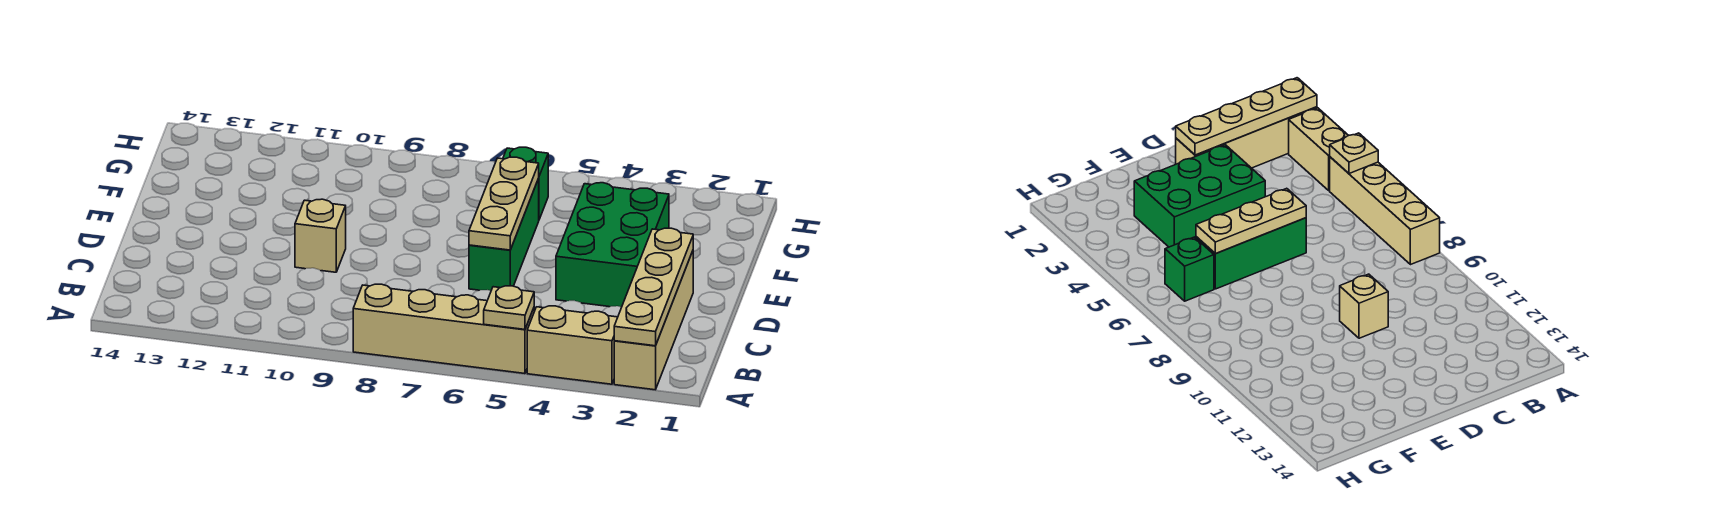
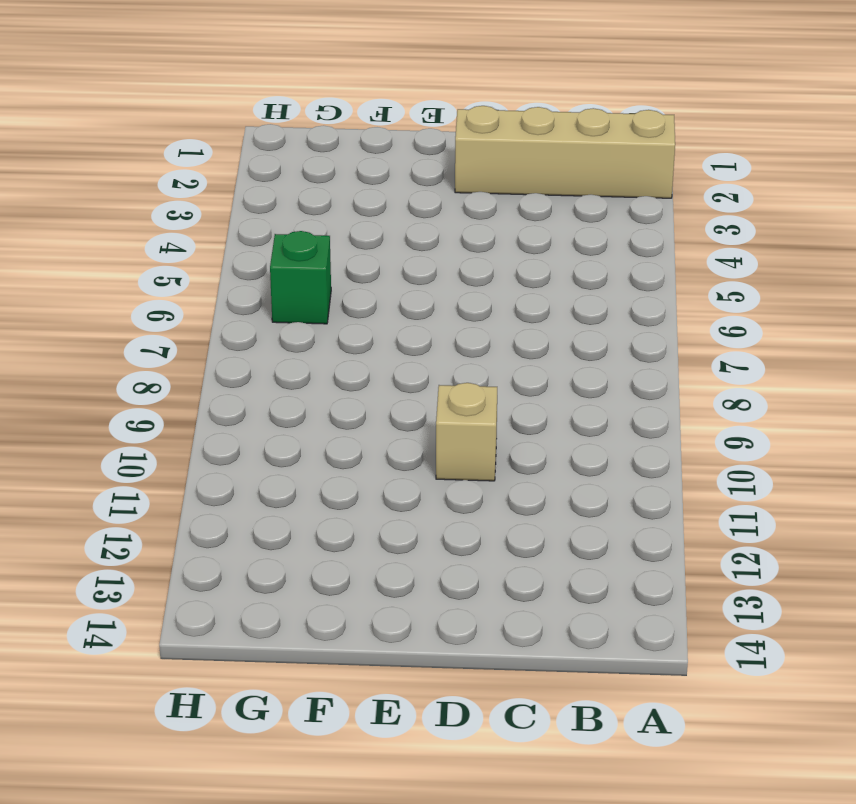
none -> tan 1x2 brick [527,306,618,384]
none -> tan 1x4 brick [353,284,534,374]

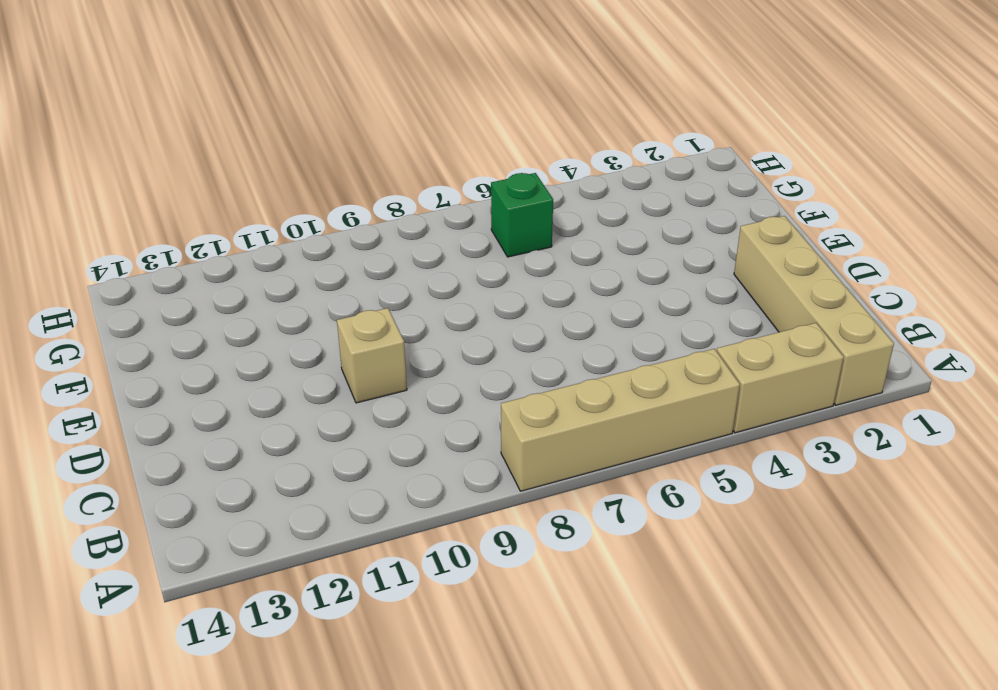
none -> green 2x3 brick [556,183,669,307]
none -> green 1x3 brick [469,179,539,291]

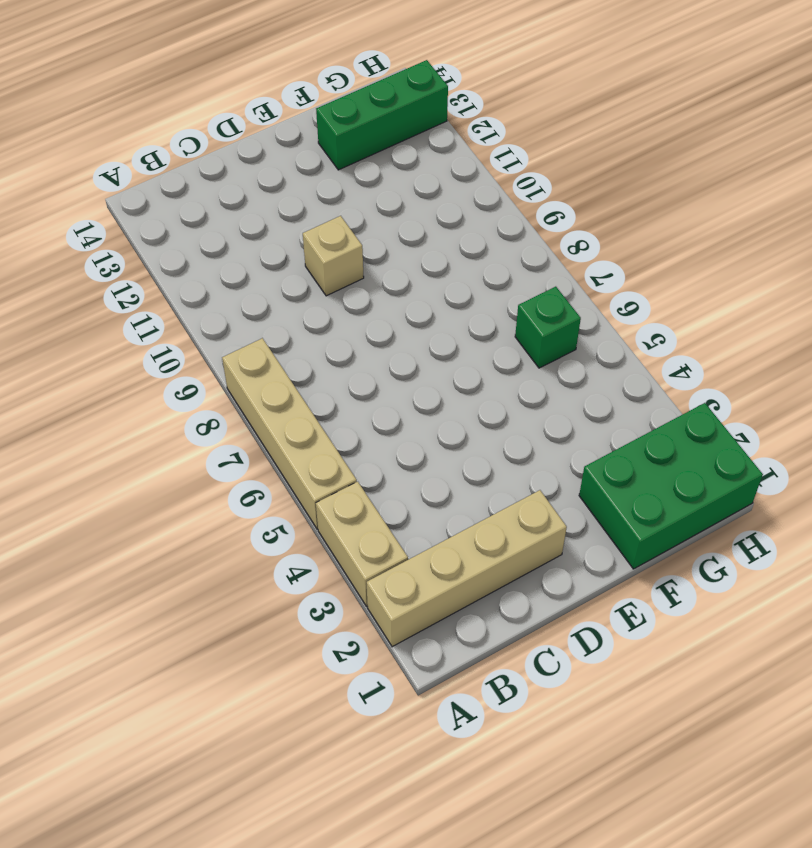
green 2x3 brick [579,403,763,569] -> green 2x3 brick moved to [556,183,669,307]
green 1x3 brick [316,60,448,170] -> green 1x3 brick moved to [469,179,539,291]
none -> tan 1x4 plate [614,228,693,346]
none -> tan 1x1 plate [484,286,534,329]

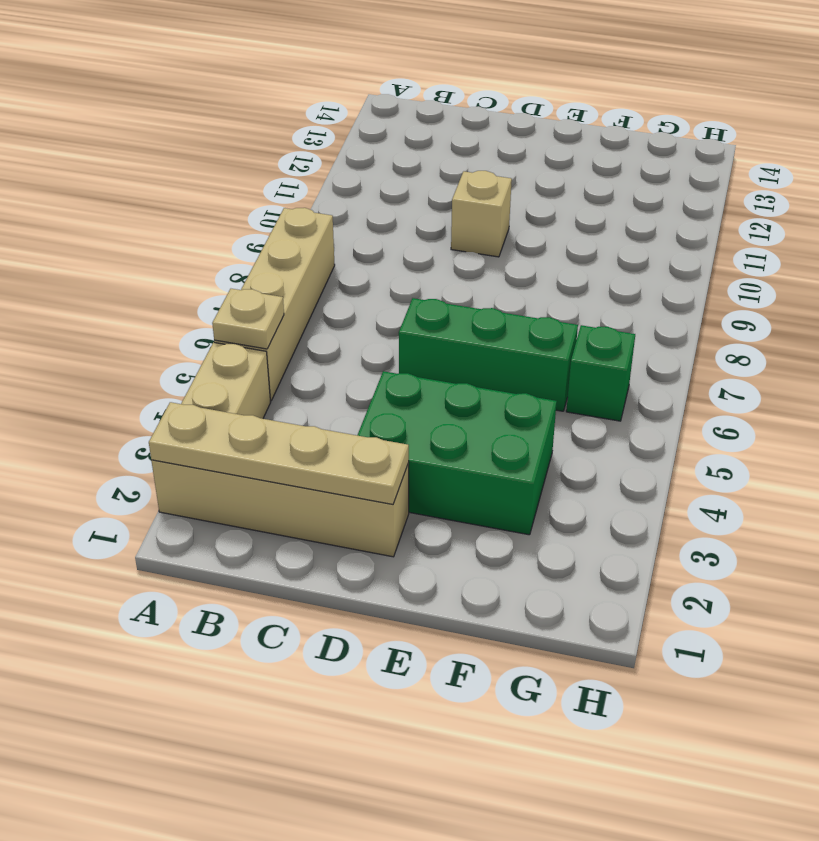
none -> tan 1x3 plate [469,157,539,250]

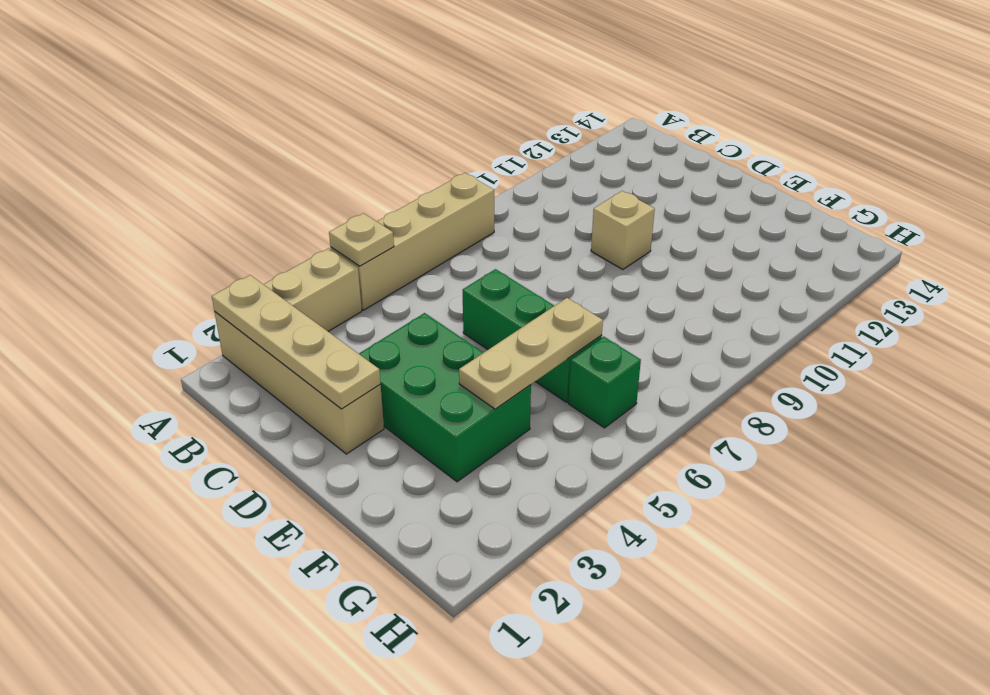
tan 1x3 plate [459,298,603,409] -> tan 1x3 plate turned to [469,157,539,250]

